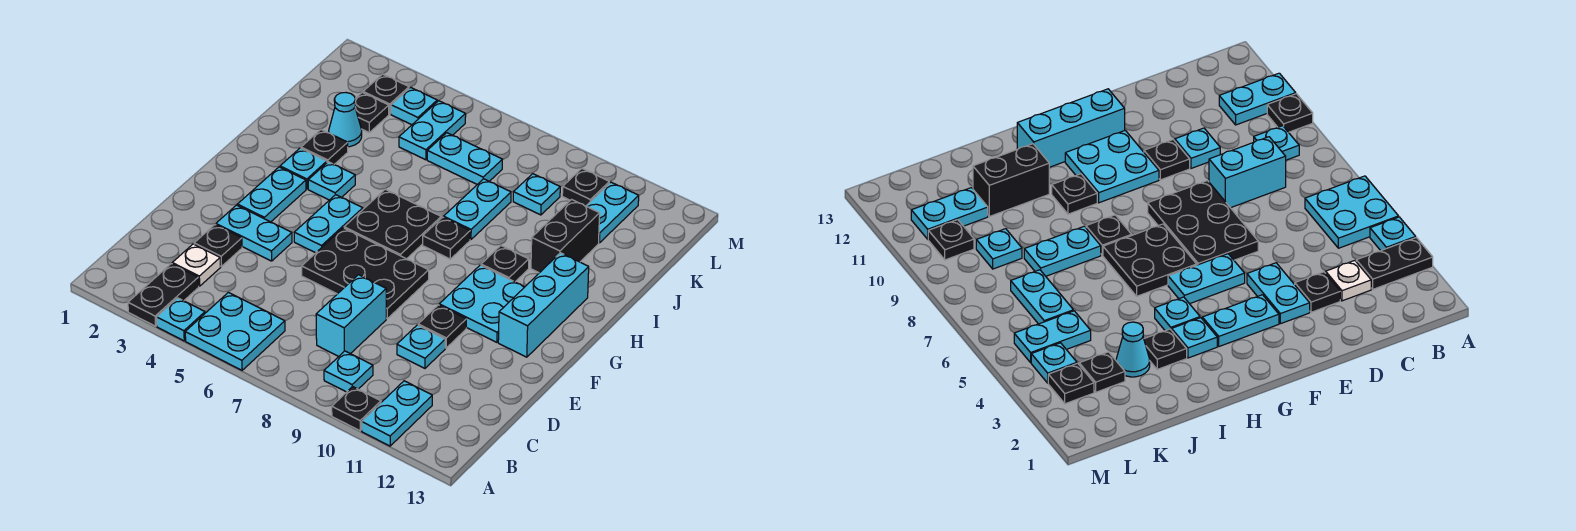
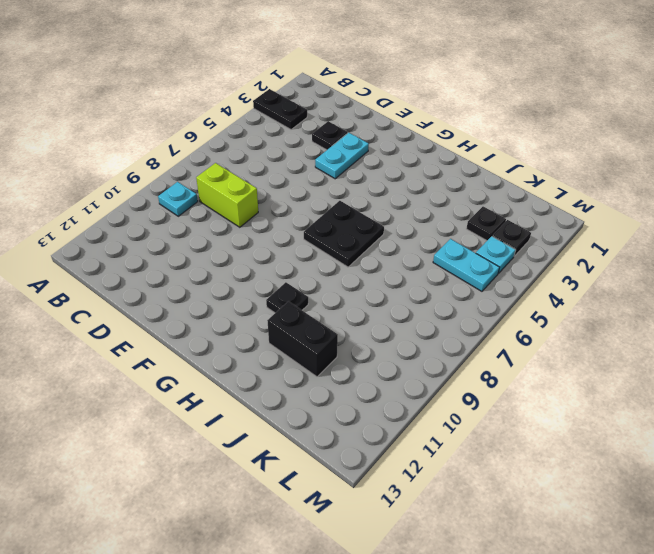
lime 1x2 brick [196,163,258,227] -> cyan 1x2 brick [316,275,386,356]
none -> cyan 1x1 plate [157,298,205,341]
none -> cyan 2x2 plate [185,292,285,370]
none -> black 1x1 plate [332,387,381,431]
none -> cyan 1x2 plate [362,381,432,446]

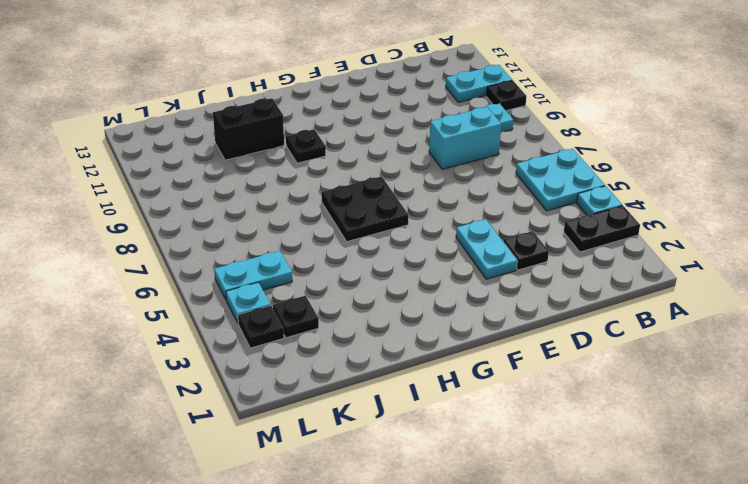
none -> white 1x1 plate [172,244,221,286]
none -> cyan 1x1 plate [397,325,445,368]
none -> black 2x3 plate [302,228,429,318]
none -> black 1x1 plate [418,305,466,348]

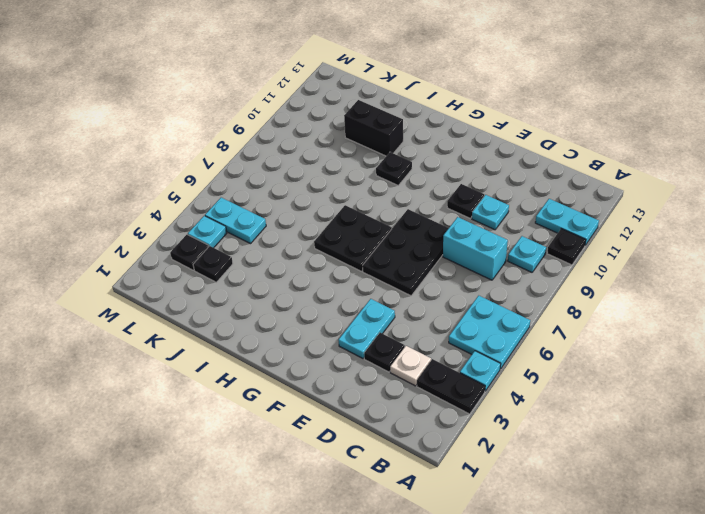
none -> cyan 1x2 plate [237,167,306,222]
none -> cyan 1x2 plate [294,195,363,253]
none -> cyan 2x2 plate [439,265,524,342]
none -> cyan 1x3 brick [498,253,589,357]

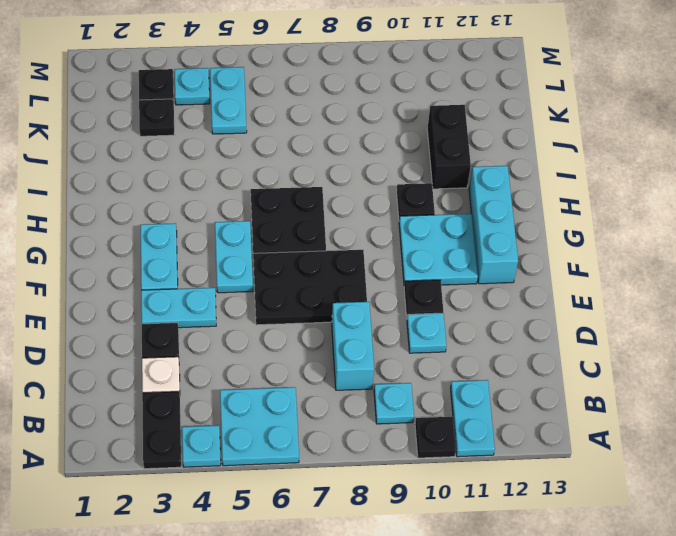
none -> cyan 1x1 plate [280,148,327,189]
none -> cyan 1x1 plate [308,162,355,200]
none -> black 1x1 plate [423,217,470,259]
none -> black 1x1 plate [301,130,348,164]

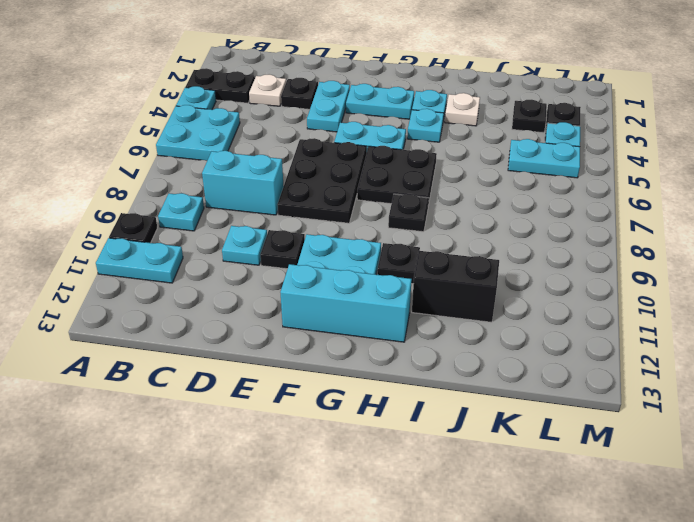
white 1x1 plate [445,93,480,126] -> black 1x1 plate [301,130,348,164]
none -> cyan 1x2 plate [444,179,511,240]
none -> cyan 1x1 cone [329,93,362,147]
none -> cyan 1x2 plate [427,133,502,184]
none -> cyan 1x1 plate [513,174,560,215]

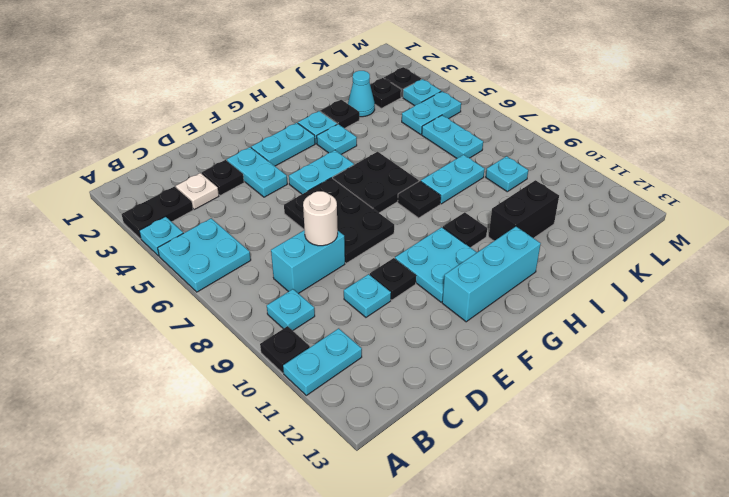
white 1x1 round brick [303,191,338,246] -> none
none -> cyan 1x2 plate [586,182,639,243]
none -> black 1x1 plate [562,169,609,206]

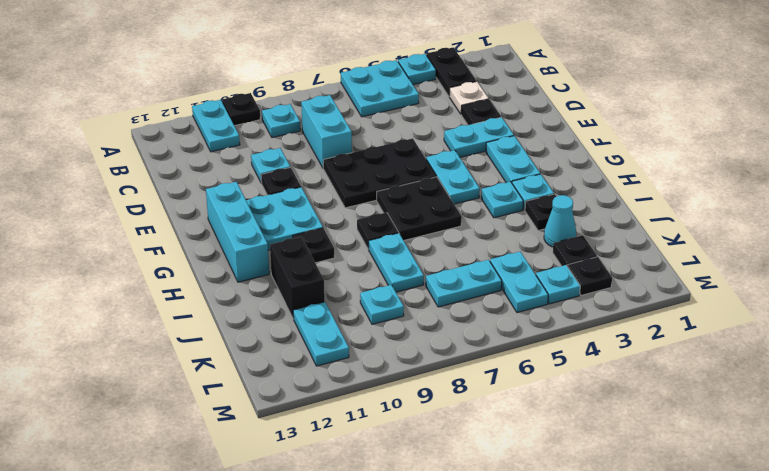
none -> black 1x1 plate [562,169,609,206]

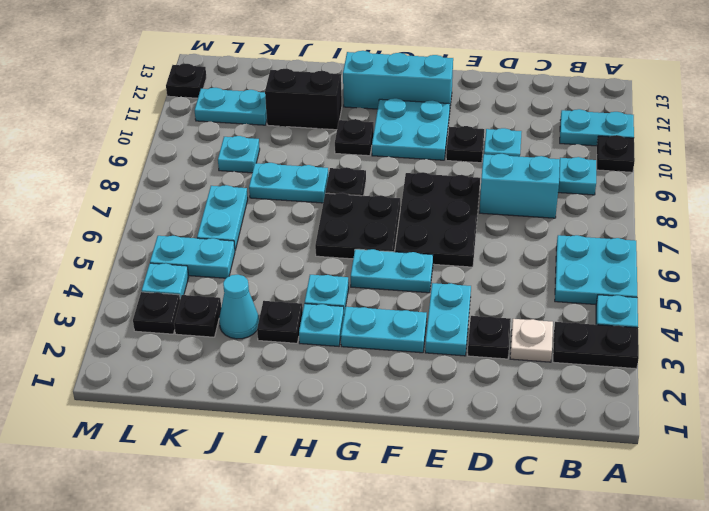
black 1x1 plate [166,64,206,98] -> black 1x1 plate moved to [562,169,609,206]

